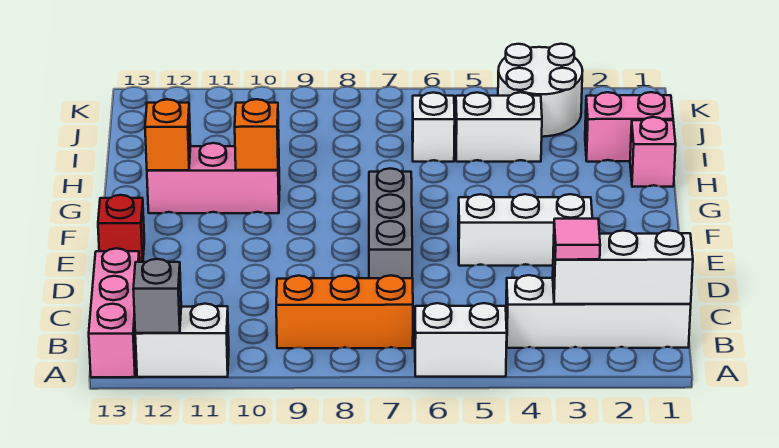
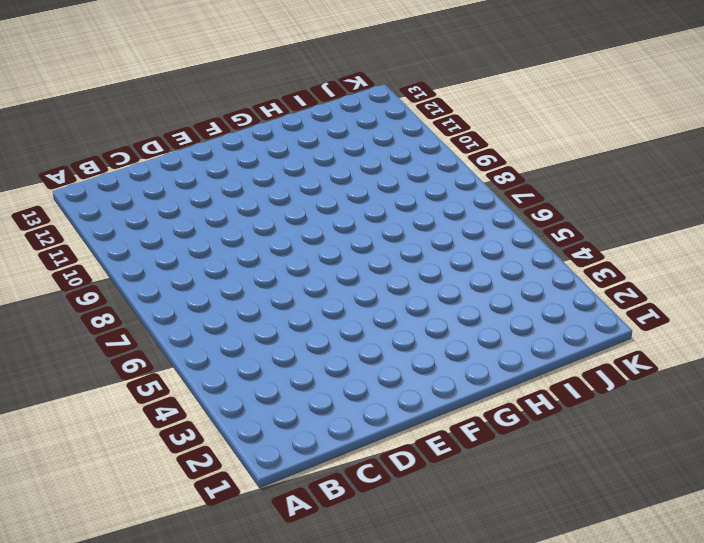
none -> white 1x2 brick [415,303,507,377]
none -> white 1x2 brick [135,304,229,377]
none -> pink 1x3 brick [89,248,139,377]

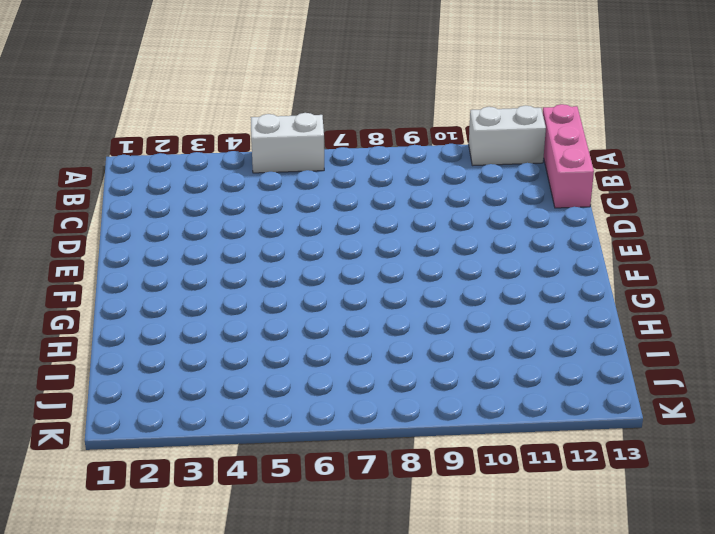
none -> white 1x4 brick [506,275,691,348]
none -> orange 1x3 brick [276,275,413,348]
none -> grey 1x3 brick [369,168,412,278]

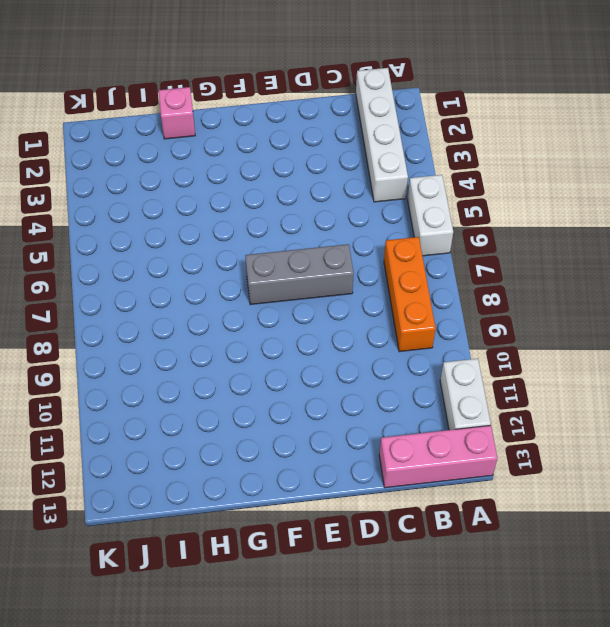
none -> white 1x3 brick [458,194,592,266]
none -> red 1x1 brick [98,195,144,262]
none -> pink 1x3 brick [147,143,280,213]

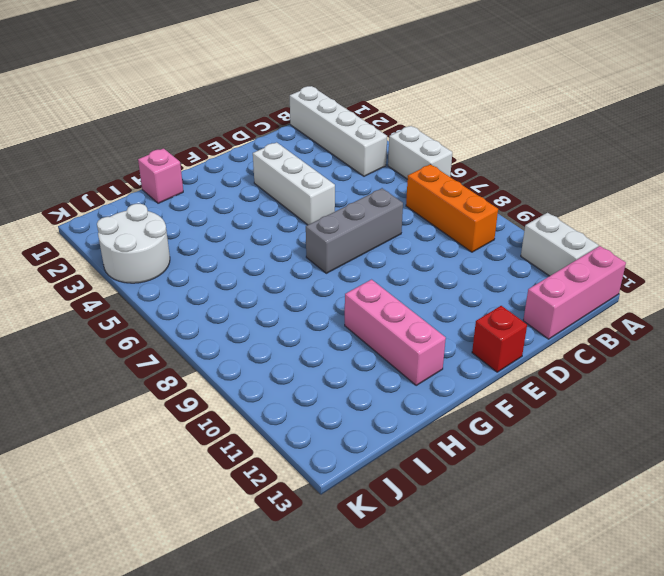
none -> pink 1x2 brick [585,92,673,162]
none -> white 1x2 brick [456,92,542,162]
none -> white 1x1 brick [412,93,455,162]

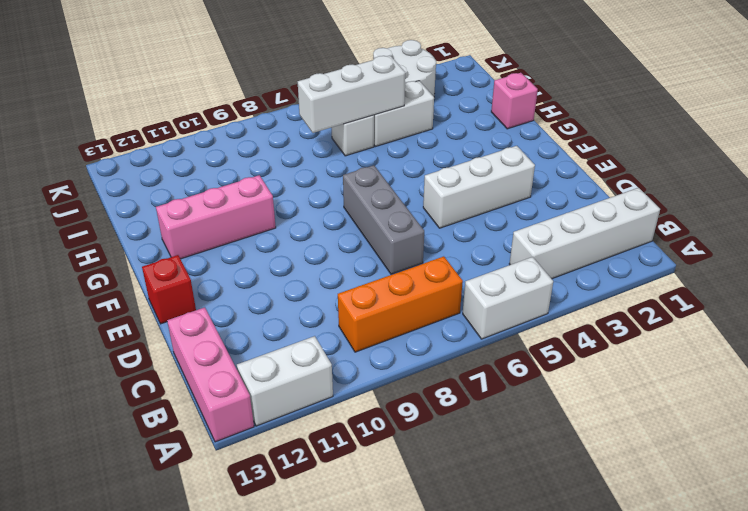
white 1x3 brick [298,56,405,133] -> white 1x3 brick moved to [553,230,693,304]
none -> pink 1x2 brick [585,92,673,162]
none -> grey 1x1 brick [133,259,181,333]
none -> orange 1x1 brick [235,99,279,170]

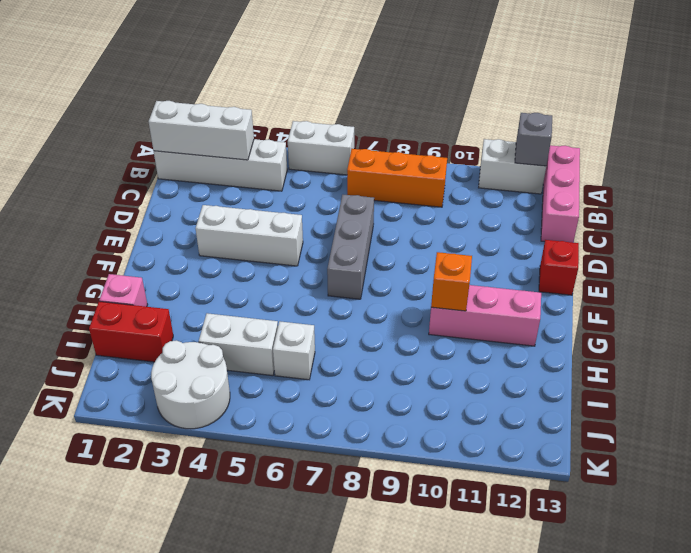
red 1x2 brick [89,301,173,362] -> pink 1x2 brick [585,92,673,162]
none -> orange 1x1 brick [145,99,191,170]
none -> pink 1x1 tile [554,219,600,260]

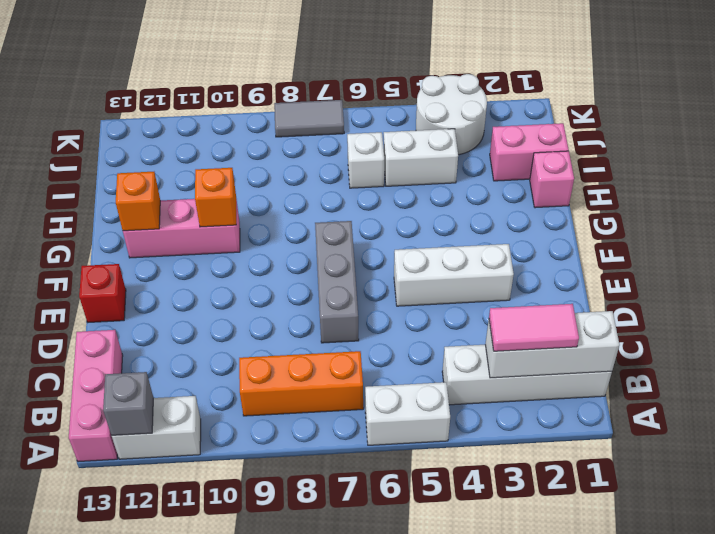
pink 1x2 tile [489,304,579,351] -> pink 1x1 tile [554,219,600,260]
grey 1x2 tile [274,100,344,137] -> none

